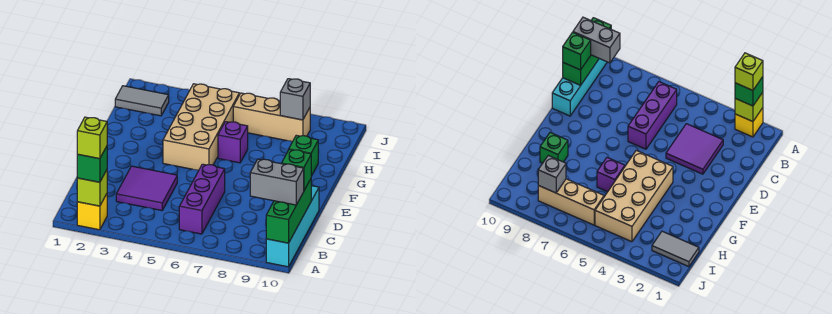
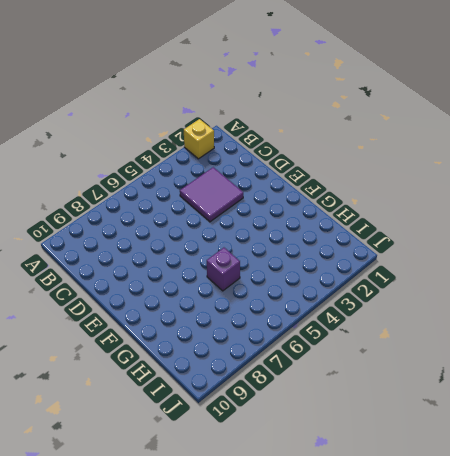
none -> cyan 1x4 brick [266,186,319,267]
none -> purple 1x3 brick [179,164,225,234]
none -> tan 2x4 brick [163,84,239,170]

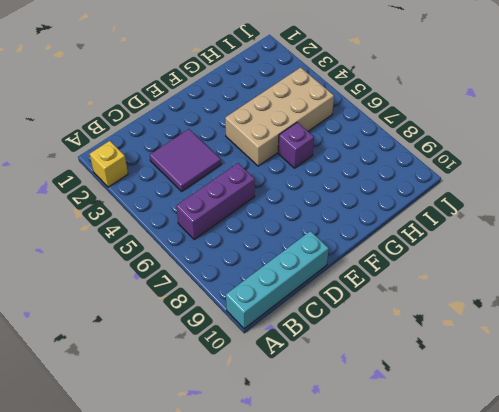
none -> green 1x1 brick [289,135,318,176]
none -> grey 1x2 tile [115,86,169,116]
none -> tan 1x3 brick [233,93,310,142]

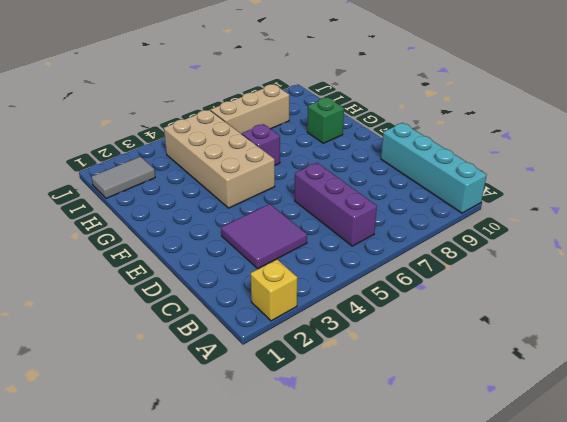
none -> lime 1x1 brick [77,170,107,206]
none -> green 1x3 brick [266,179,311,243]
none -> grey 1x1 brick [280,79,310,120]

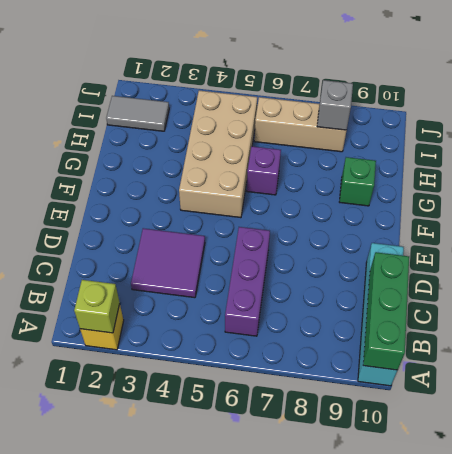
none -> green 1x1 brick [77,146,107,182]
none -> grey 1x2 brick [250,159,304,205]
none -> green 1x1 brick [282,150,311,190]

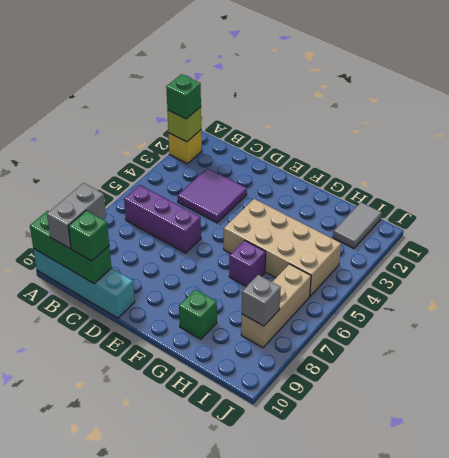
none -> lime 1x1 brick [77,117,107,159]

